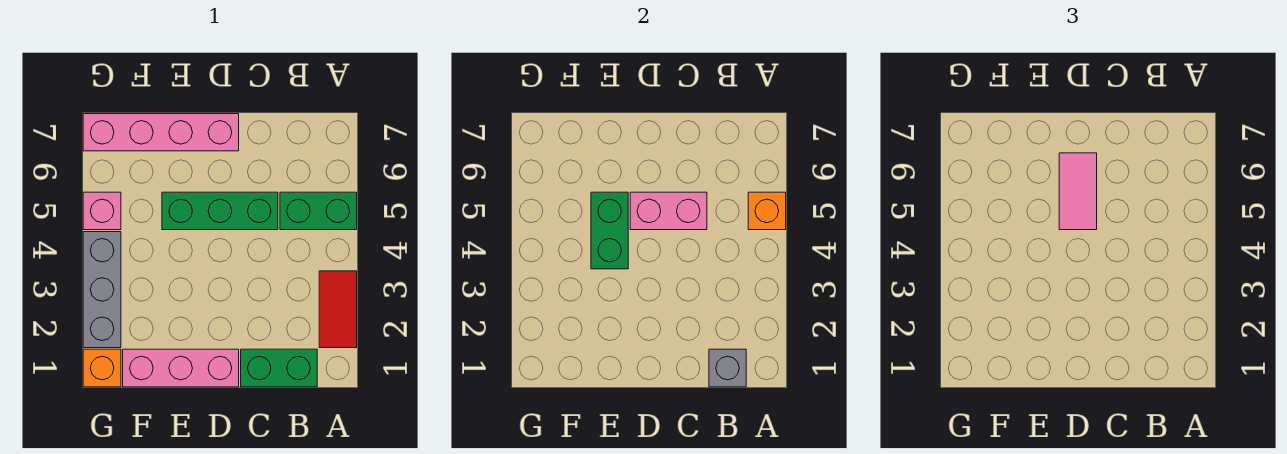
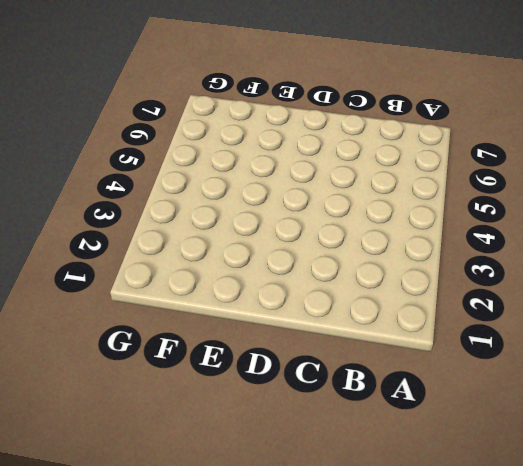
none -> red 1x2 tile [319,271,357,348]
none -> green 1x2 brick [280,192,357,230]
none -> green 1x2 brick [241,349,317,387]

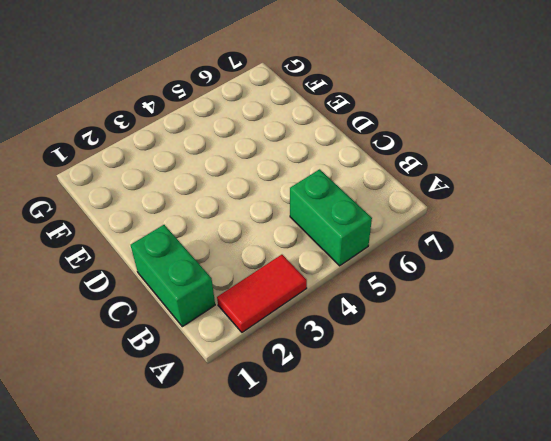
none -> green 1x3 brick [162,192,278,230]
none -> pink 1x3 brick [123,349,239,387]
none -> pink 1x4 brick [83,114,239,151]

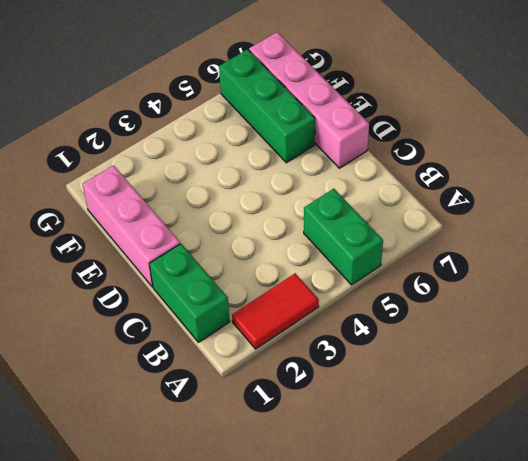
green 1x3 brick [219,49,315,163] -> green 1x3 brick moved to [162,192,278,230]
none -> orange 1x1 brick [83,349,121,387]
none -> grey 1x3 brick [83,232,121,348]
none -> pink 1x1 brick [83,192,121,230]

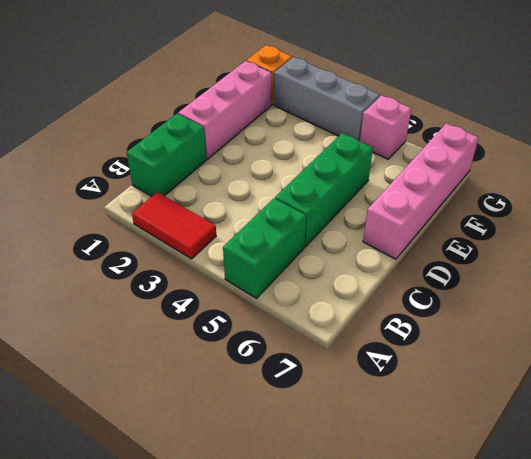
none -> orange 1x1 brick [748,192,786,230]
none -> grey 1x1 brick [709,349,746,387]
none -> pink 1x2 brick [630,192,707,230]

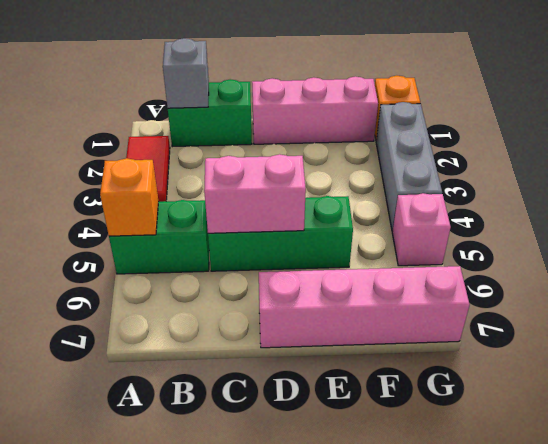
none -> green 1x2 brick [591,192,628,269]
none -> pink 1x2 tile [1059,153,1097,230]

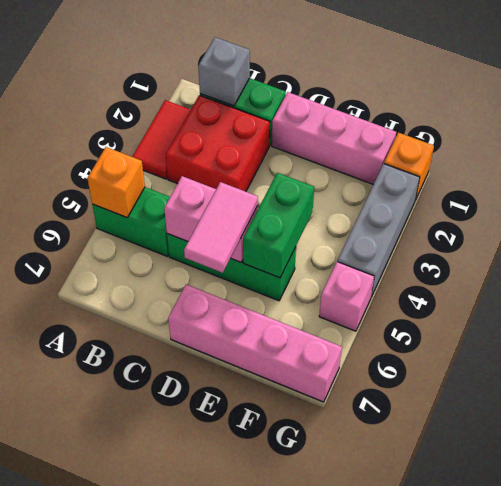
red 2x2 brick [166,95,270,192] -> none

